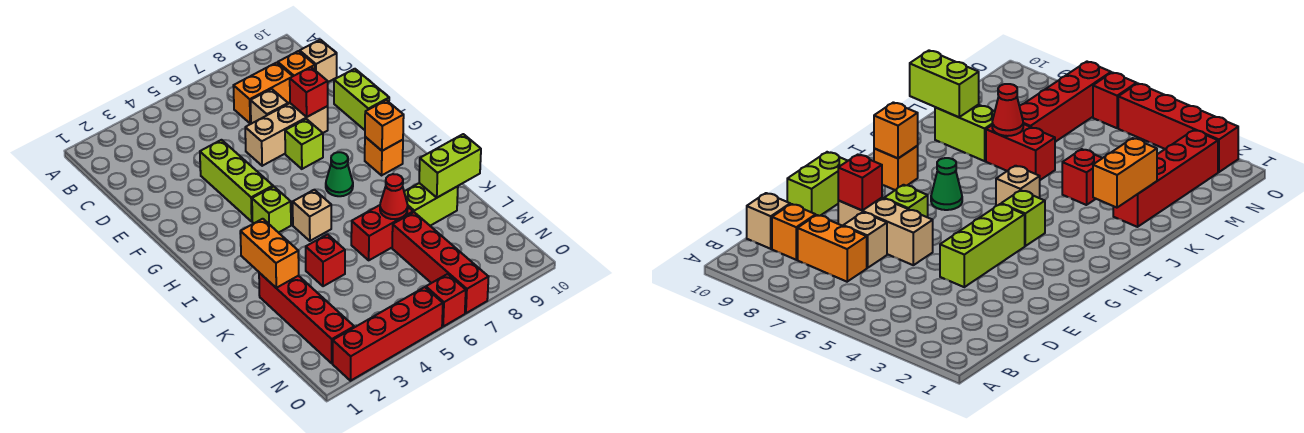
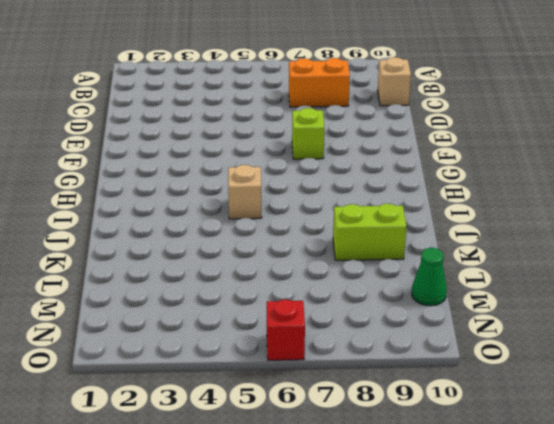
green 1x1 cone [412,248,447,306] -> green 1x1 cone moved to [326,152,353,196]
none -> orange 1x1 brick [278,51,315,76]
none -> tan 1x1 brick [251,89,288,124]
none -> lime 1x3 brick [200,140,273,221]

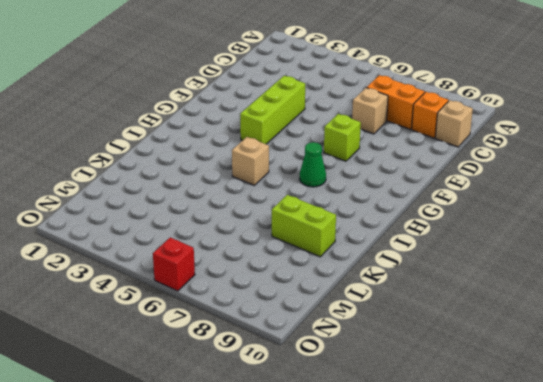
none -> tan 1x3 brick [245,103,328,166]
none -> lime 1x2 brick [334,69,389,130]
none -> lime 1x1 brick [252,186,291,233]

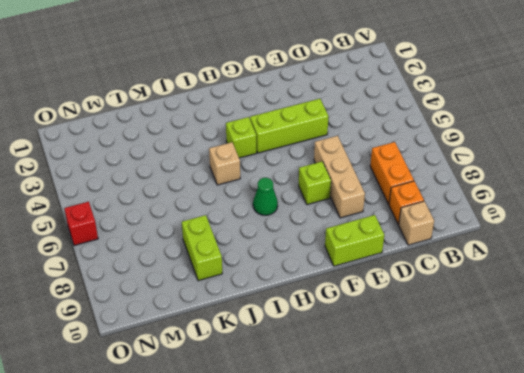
none -> tan 1x1 brick [251,89,288,124]
none -> orange 1x1 brick [365,137,403,175]
none -> red 1x4 brick [259,273,354,363]

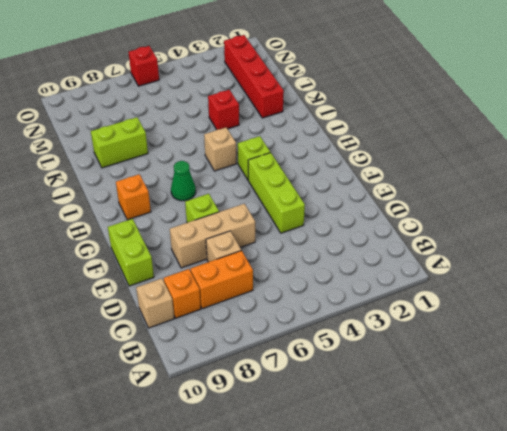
none -> red 1x2 brick [351,205,413,260]
none -> red 1x4 brick [392,212,488,313]
none -> red 1x4 brick [333,287,443,381]

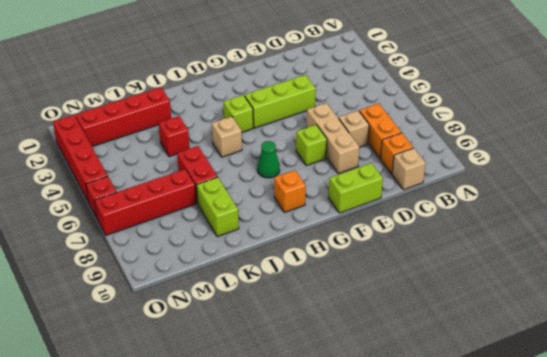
none -> red 1x1 brick [290,67,328,117]
none -> orange 1x1 brick [365,100,404,151]
none -> orange 1x2 brick [240,219,299,288]

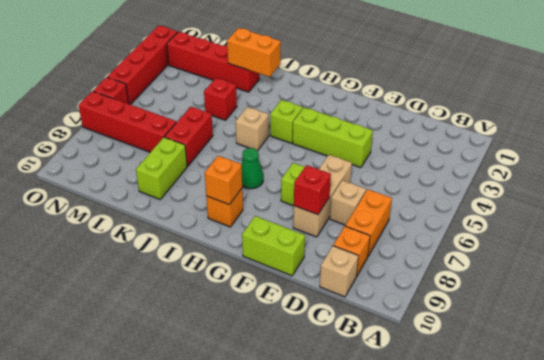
none -> red 1x1 cone [380,174,408,219]
none -> lime 1x2 brick [419,134,481,198]

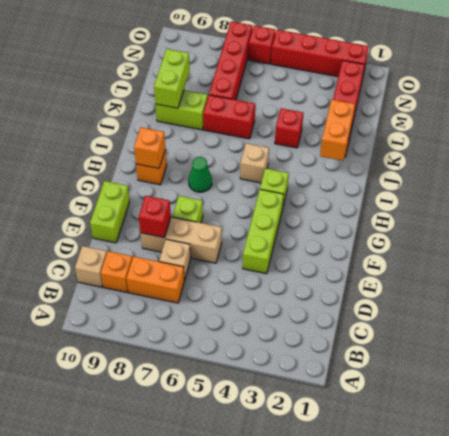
lime 1x2 brick [154,49,190,108] -> lime 1x2 brick turned to [419,134,481,198]
none -> red 1x1 cone [380,174,408,219]

